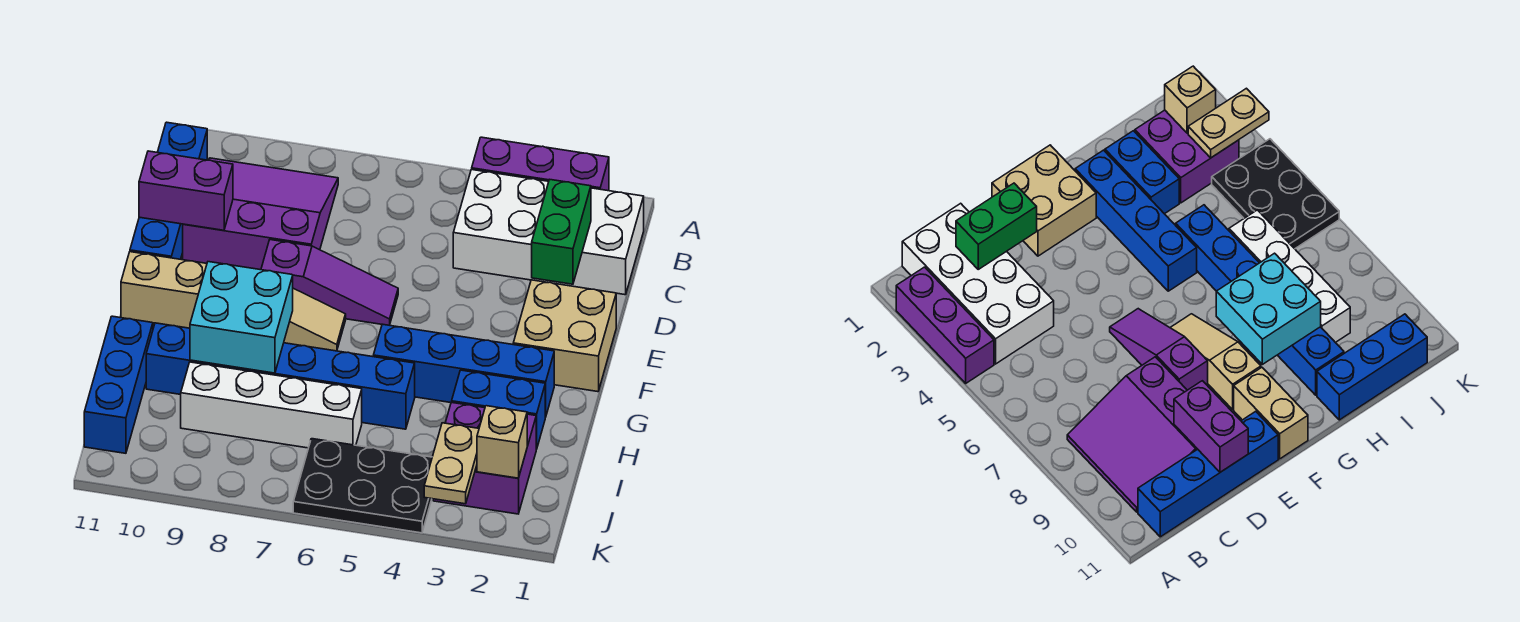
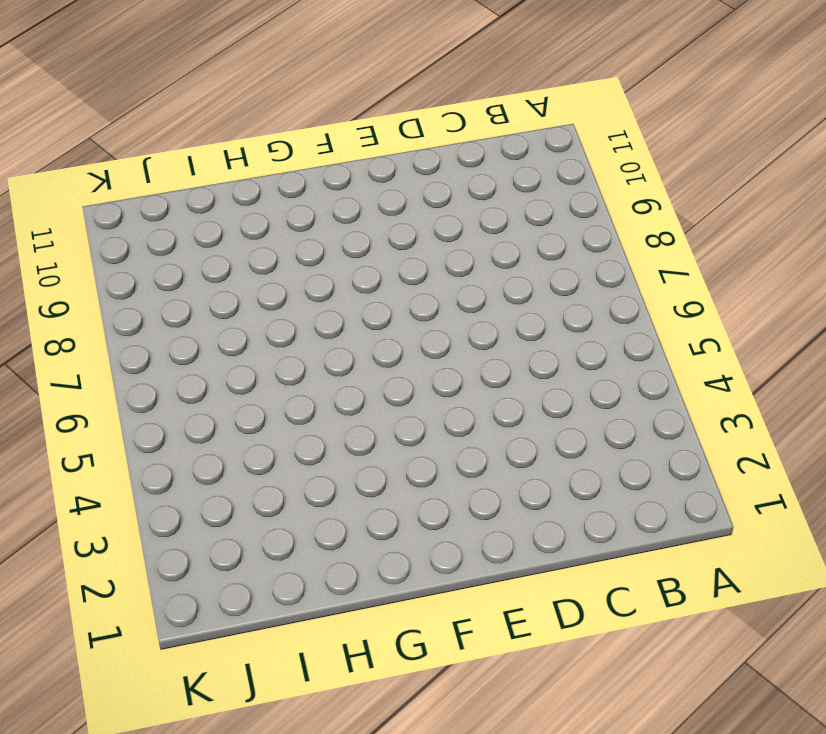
none -> purple 1x3 brick [472,137,609,191]
none -> white 2x4 brick [453,170,644,295]
none -> purple 3x3 slope [183,158,338,270]

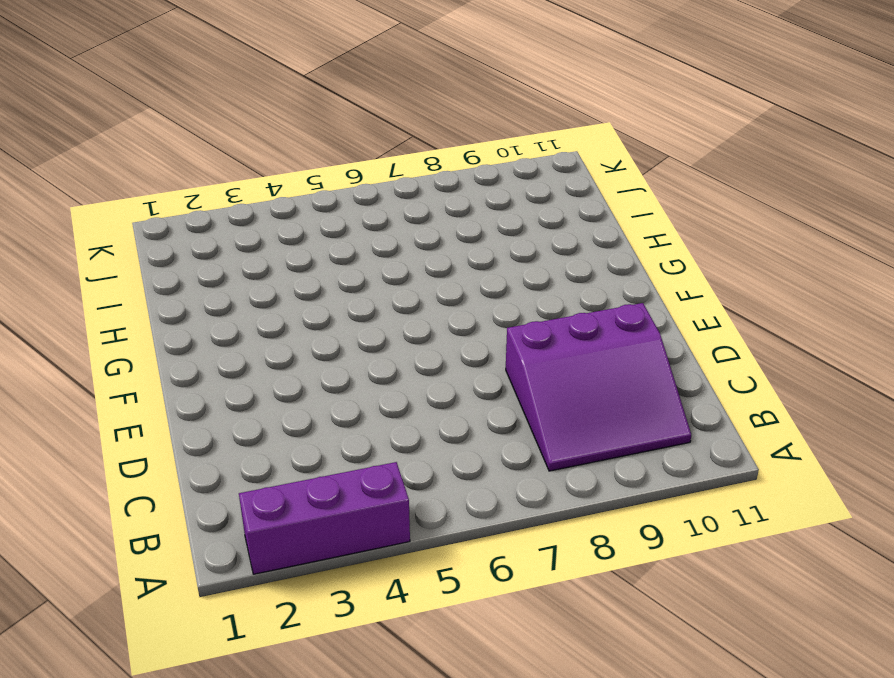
none -> white 2x4 brick [453,170,644,295]
none -> blue 1x4 brick [130,122,207,259]
none -> tan 2x2 brick [513,280,616,392]

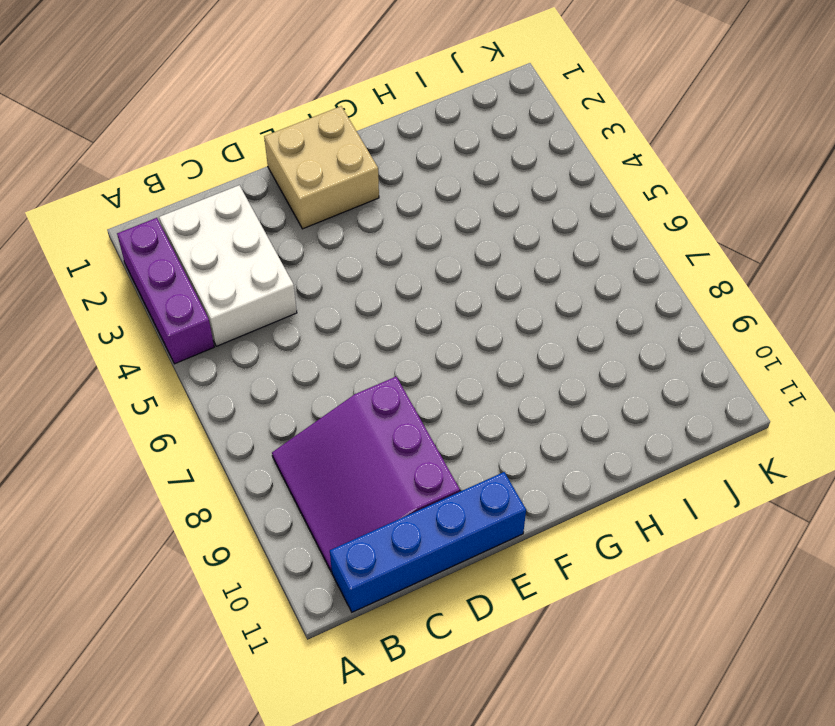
white 2x3 brick [159,185,297,346] -> white 2x4 brick [453,170,644,295]
none -> purple 1x3 slope [261,240,398,325]
none -> tan 1x3 slope [284,288,346,351]
none -> tan 1x2 brick [121,252,207,328]

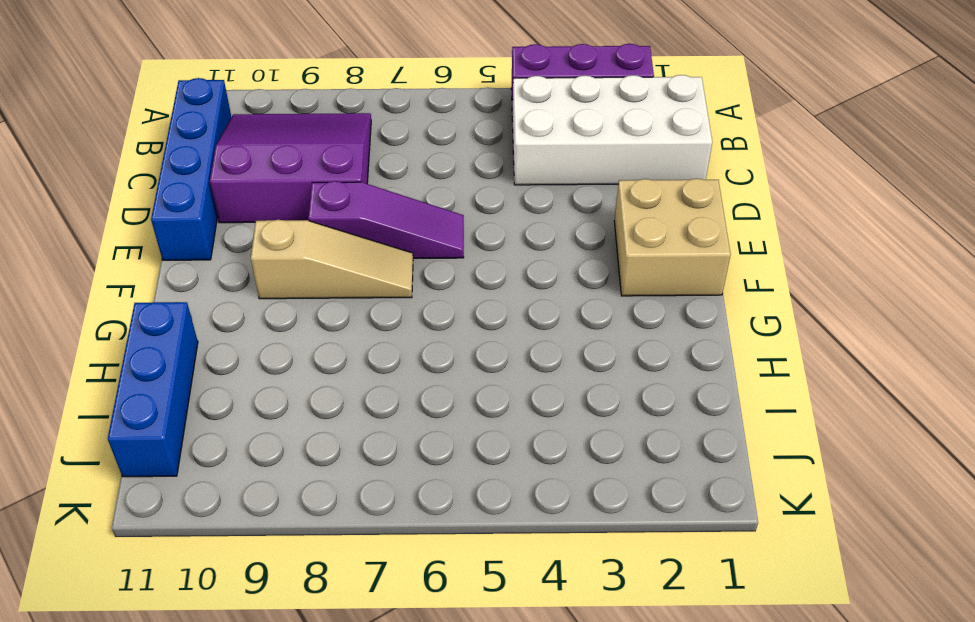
none -> tan 1x2 brick [121,252,207,328]
none -> blue 1x4 brick [373,324,554,417]
none -> blue 1x2 brick [452,370,545,449]

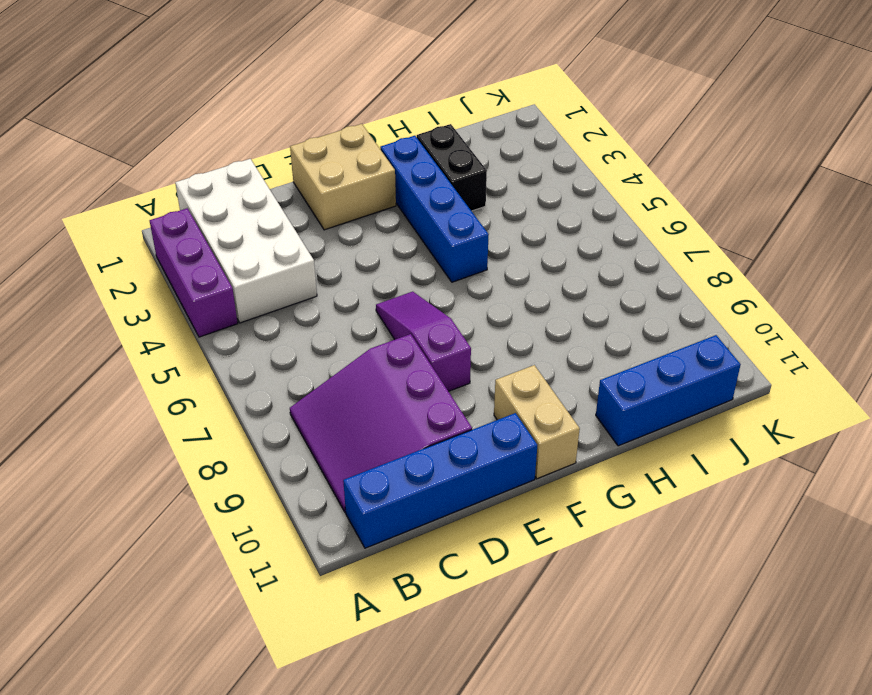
black 1x2 brick [417,124,487,211] -> blue 1x2 brick [452,370,545,449]
none -> tan 1x3 slope [284,288,346,351]
none -> blue 1x6 brick [146,323,415,429]
none -> purple 2x2 brick [433,402,536,514]

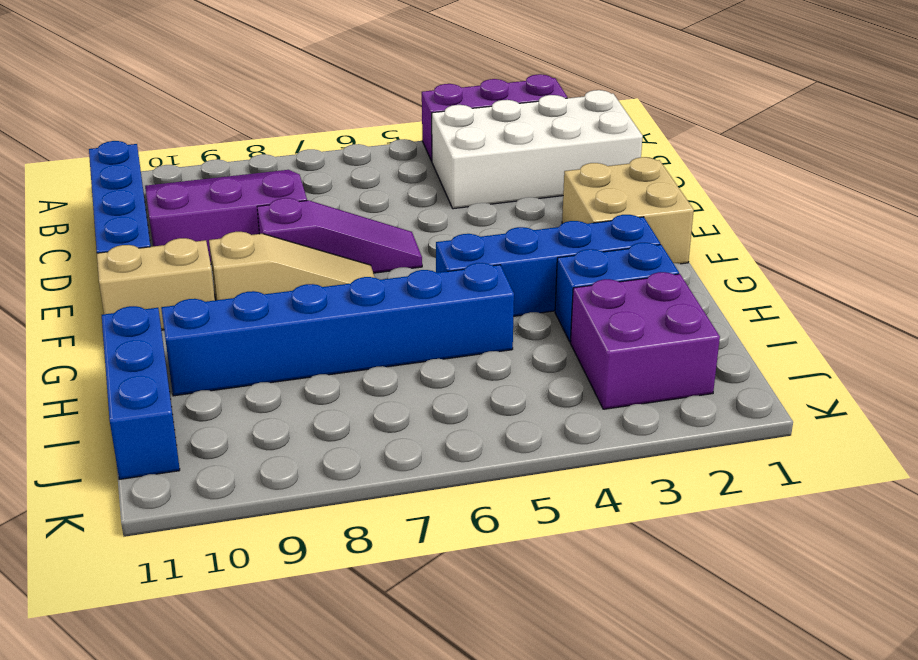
none -> white 1x4 brick [181,362,362,448]
none -> black 2x3 plate [293,439,432,533]
none -> green 1x2 brick [532,180,591,284]

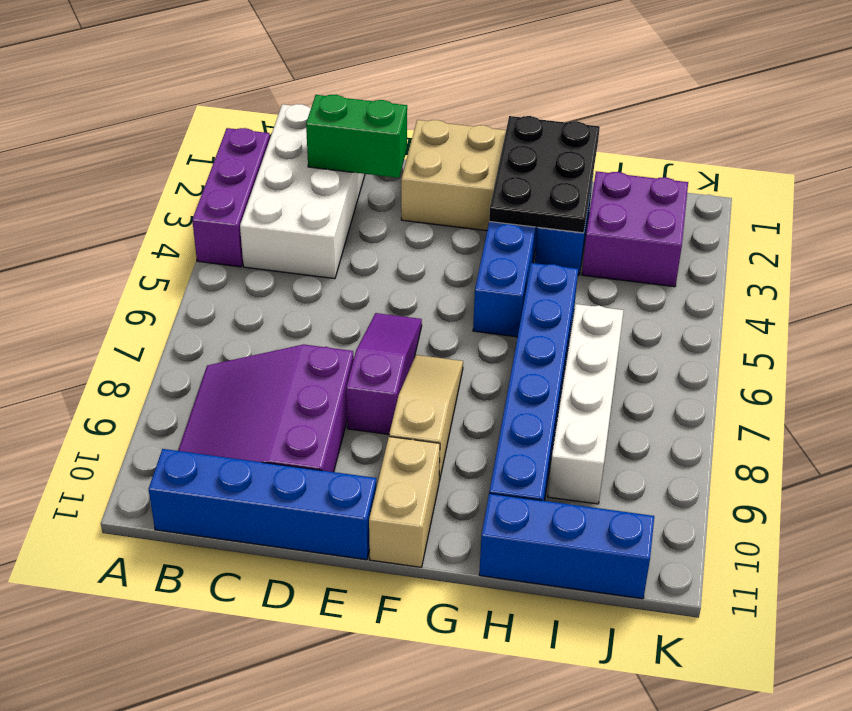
black 2x3 plate [489,116,600,233] -> black 2x3 plate moved to [293,439,432,533]
none -> purple 1x2 brick [139,151,233,230]
none -> cyan 2x2 brick [190,262,293,373]
none -> tan 1x1 brick [477,406,527,478]

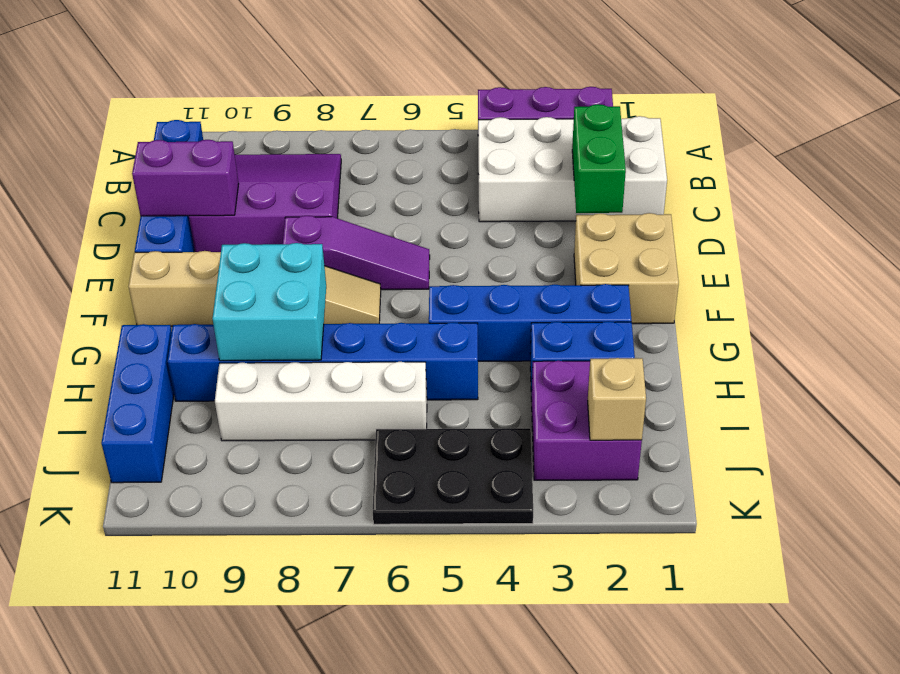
none -> tan 1x2 plate [424,423,479,504]

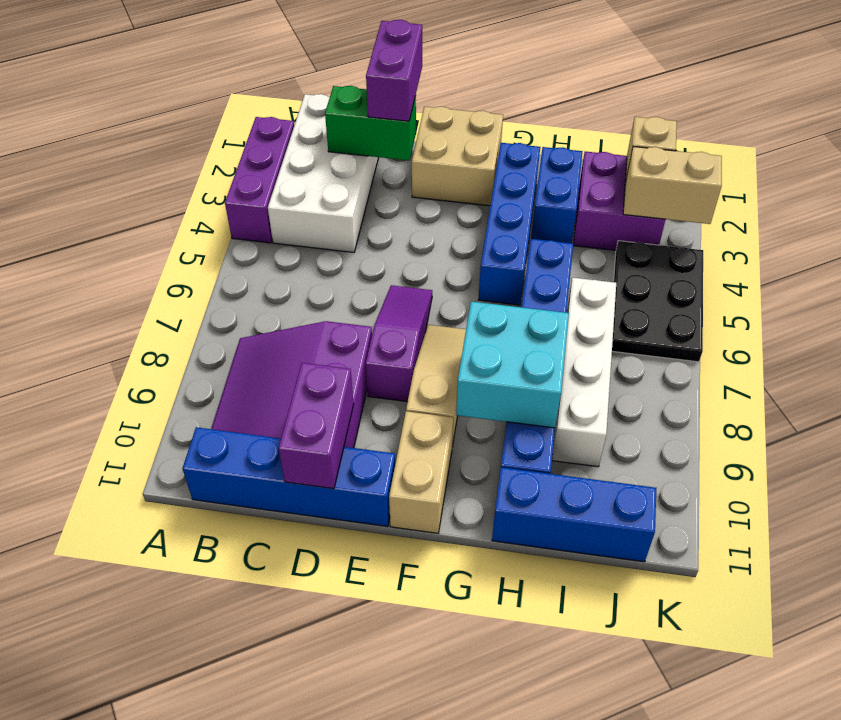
purple 1x2 brick [366,20,422,121] -> none
tan 1x2 brick [623,147,722,224] -> tan 1x2 plate [424,423,479,504]

